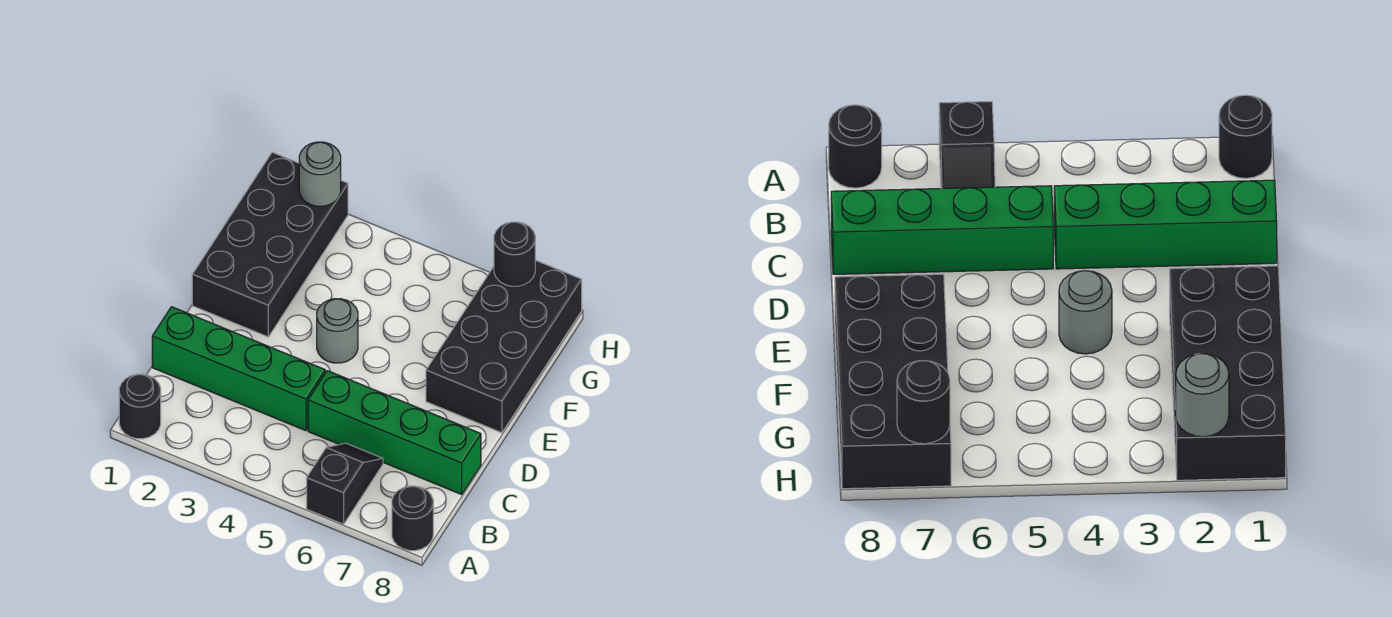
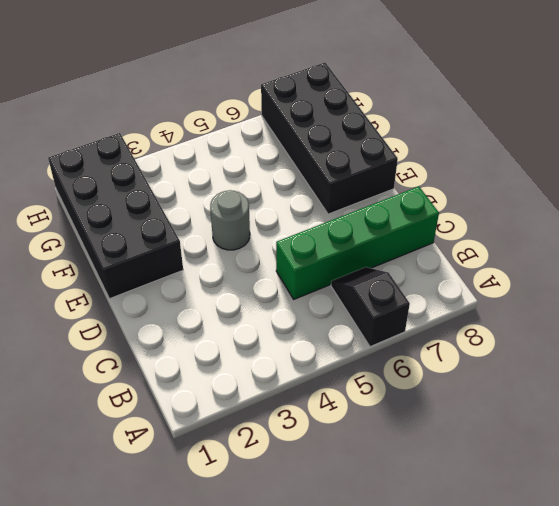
none -> black 1x1 round brick [119,374,161,439]
none -> black 1x1 round brick [392,486,433,551]

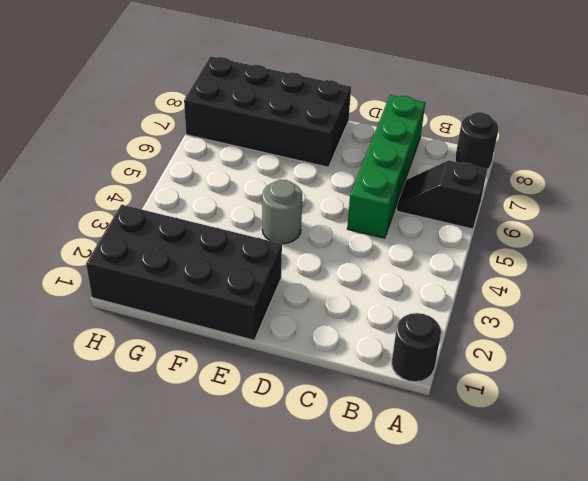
none -> green 1x4 brick [152,307,325,431]
none -> grey 1x1 round brick [299,142,341,206]

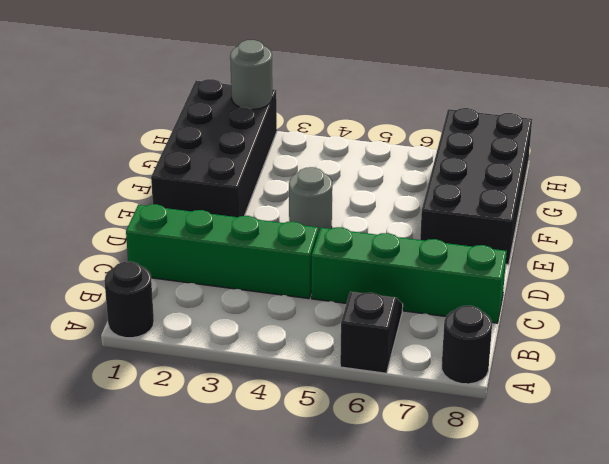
none -> black 1x1 round brick [494,222,535,286]

